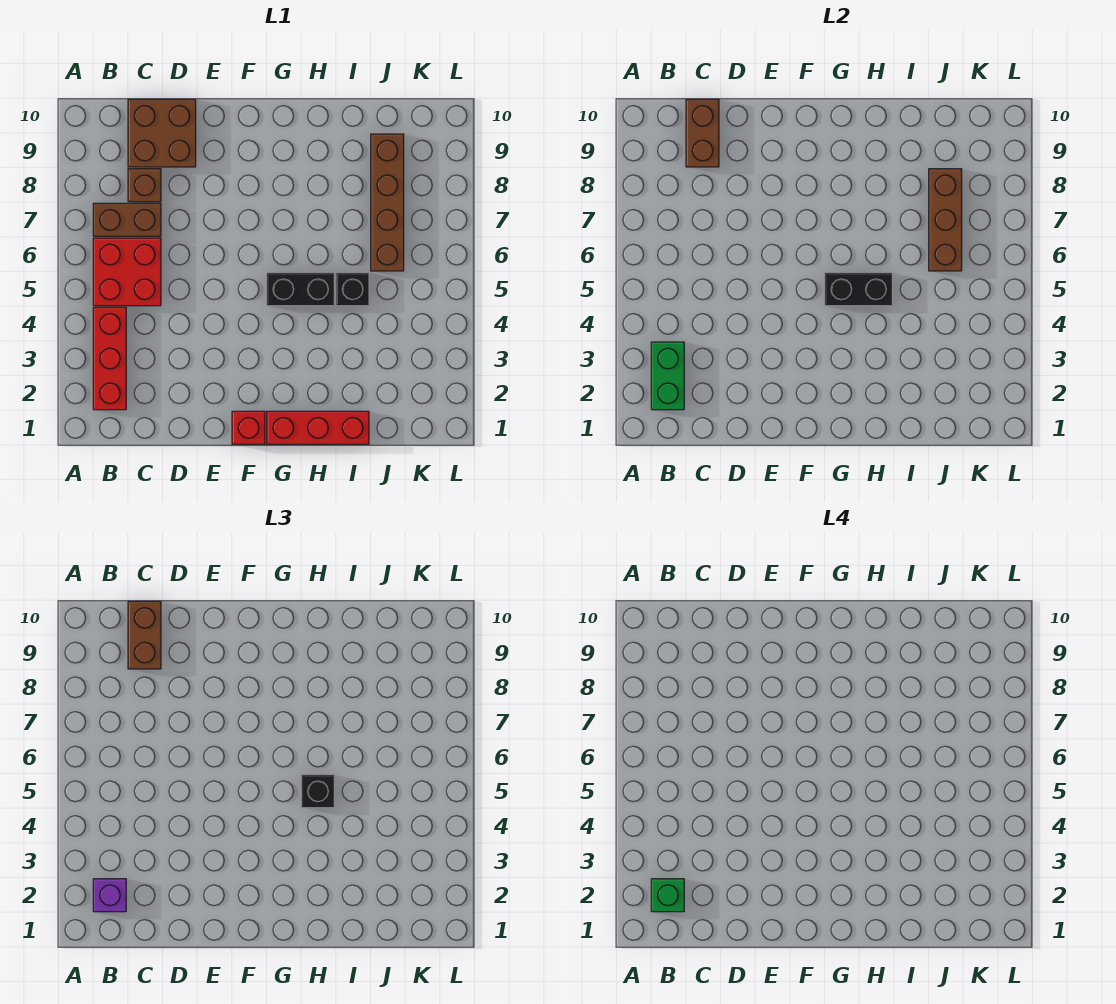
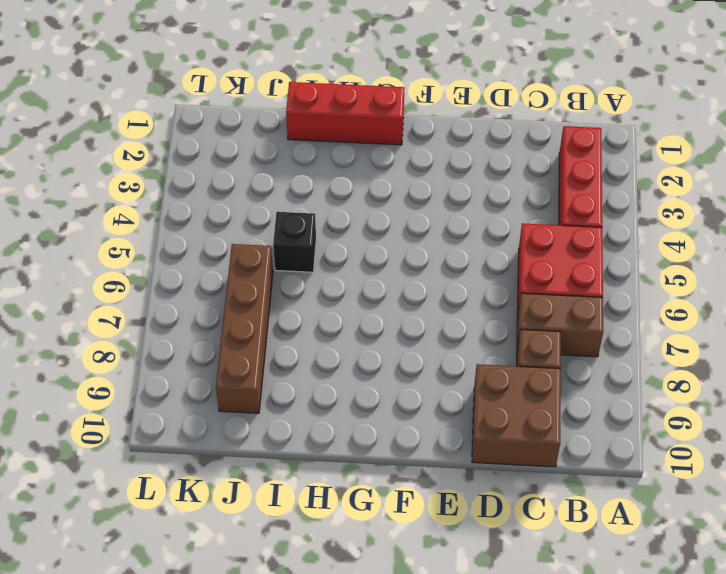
none -> red 1x1 brick [232,411,265,444]
none -> black 1x2 brick [267,273,334,306]
none -> green 1x2 brick [651,342,684,410]

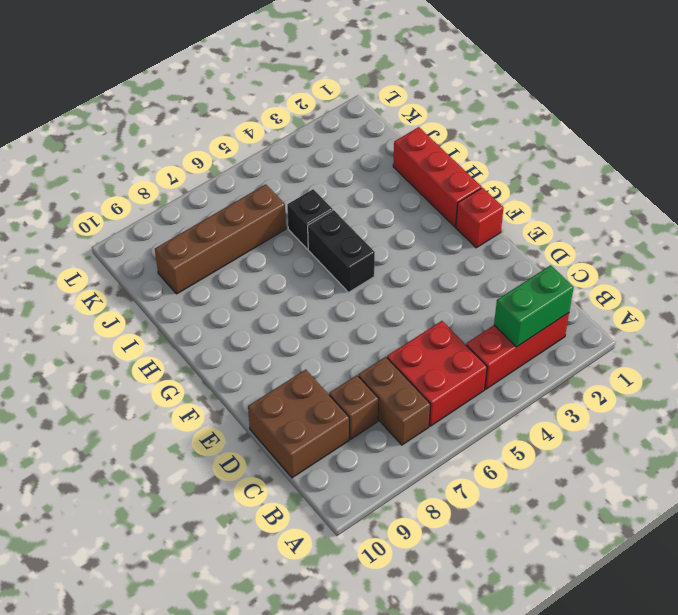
none -> brown 1x2 brick [686,99,719,167]
none -> black 1x2 brick [825,273,892,306]
none -> brown 1x3 brick [929,169,962,271]

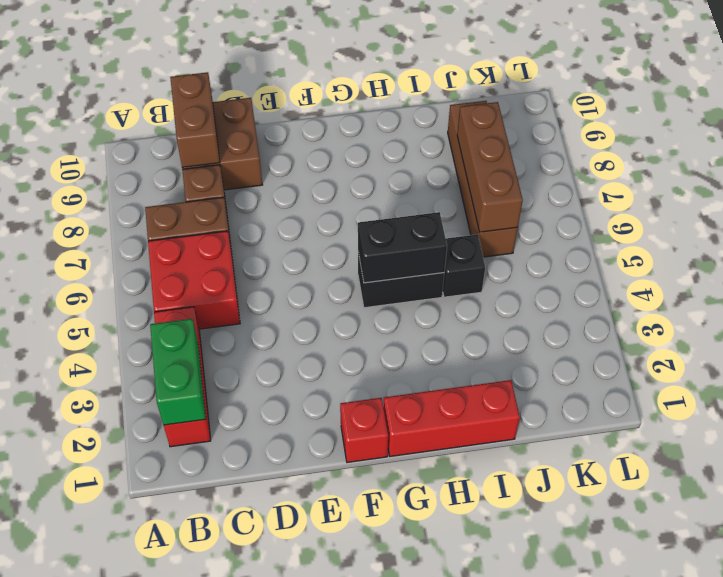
none -> purple 1x1 brick [93,879,126,912]
none -> brown 1x2 brick [128,601,161,669]
none -> black 1x1 brick [301,775,334,808]

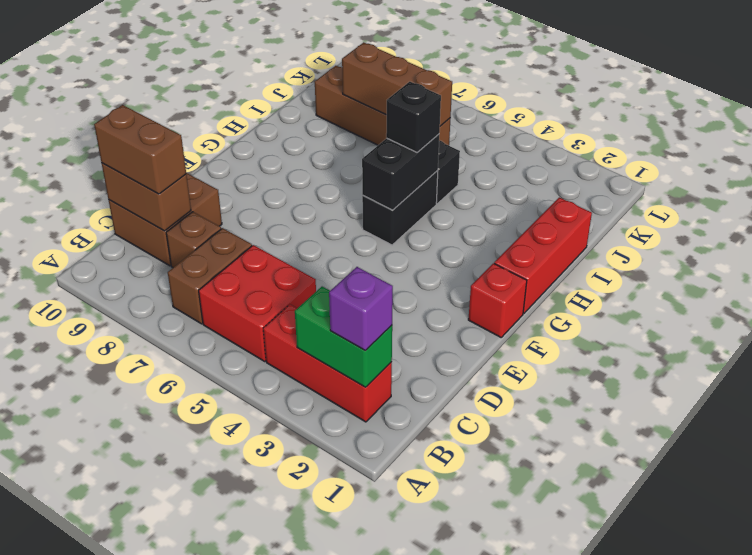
none -> green 1x1 brick [651,879,684,912]

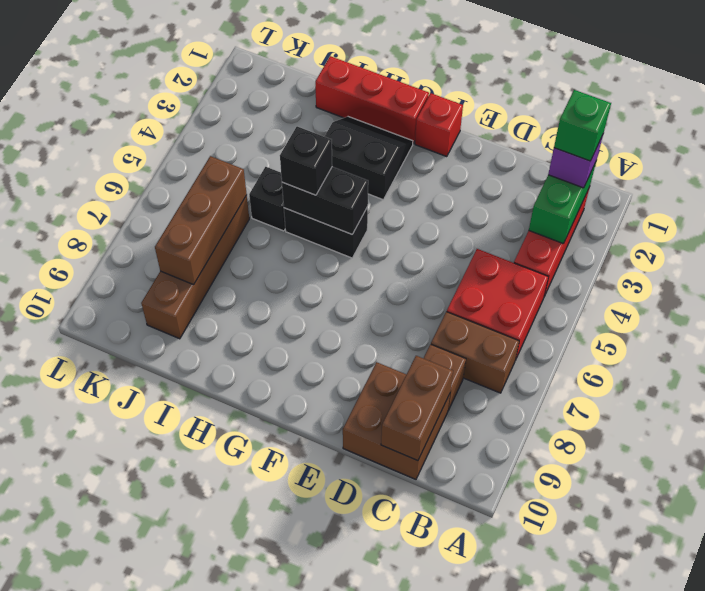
black 2x2 slope [324,117,413,200] -> none
none -> brown 1x2 brick [128,601,161,669]

